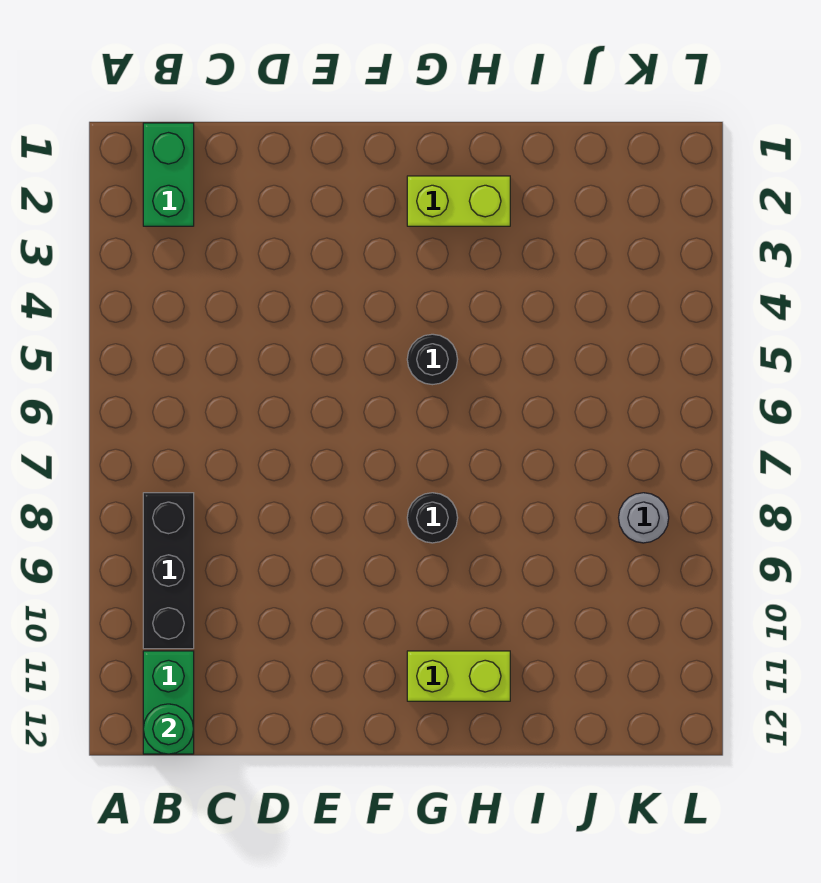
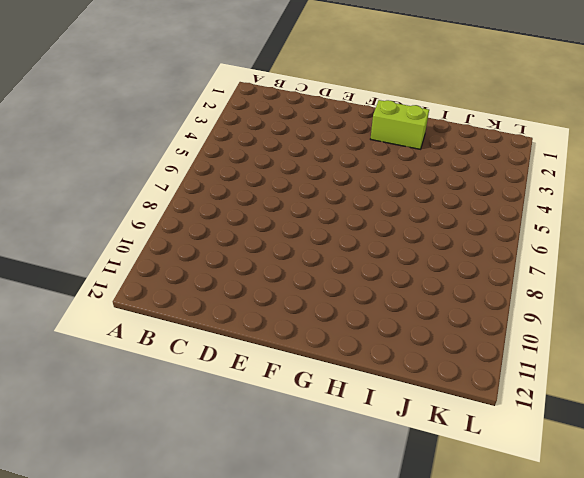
none -> green 1x2 brick [143,123,194,226]
none -> black 1x3 brick [143,493,194,649]

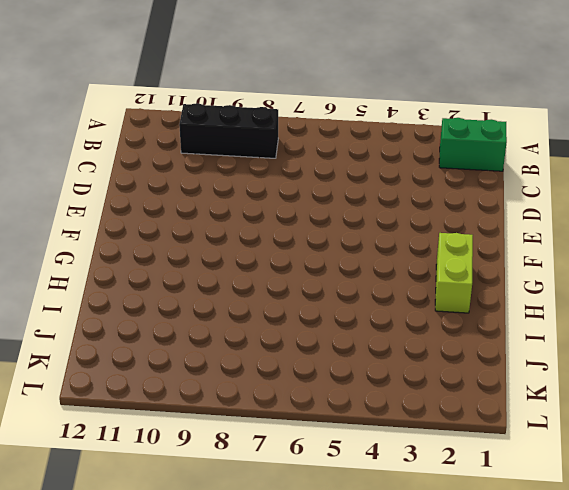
none -> green 1x2 brick [143,651,194,754]
none -> black 1x1 round brick [407,334,458,385]

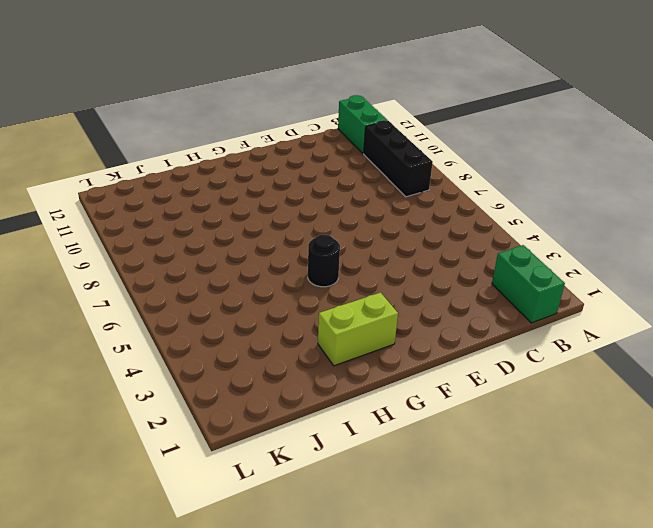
none -> black 1x1 round brick [407,493,458,543]
none -> lime 1x2 brick [407,651,510,701]

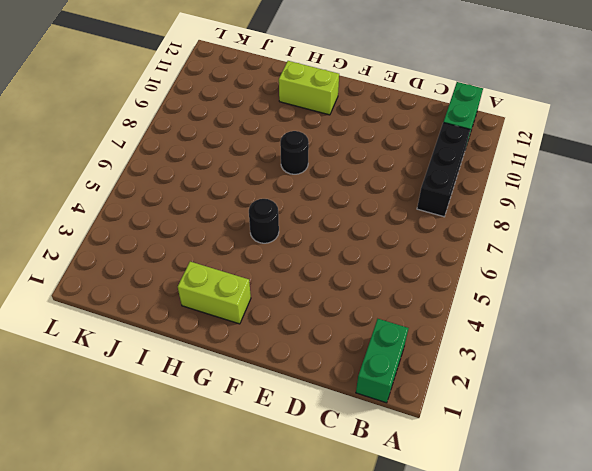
none -> grey 1x1 round brick [619,493,669,543]
none -> green 1x1 round brick [143,704,194,754]

